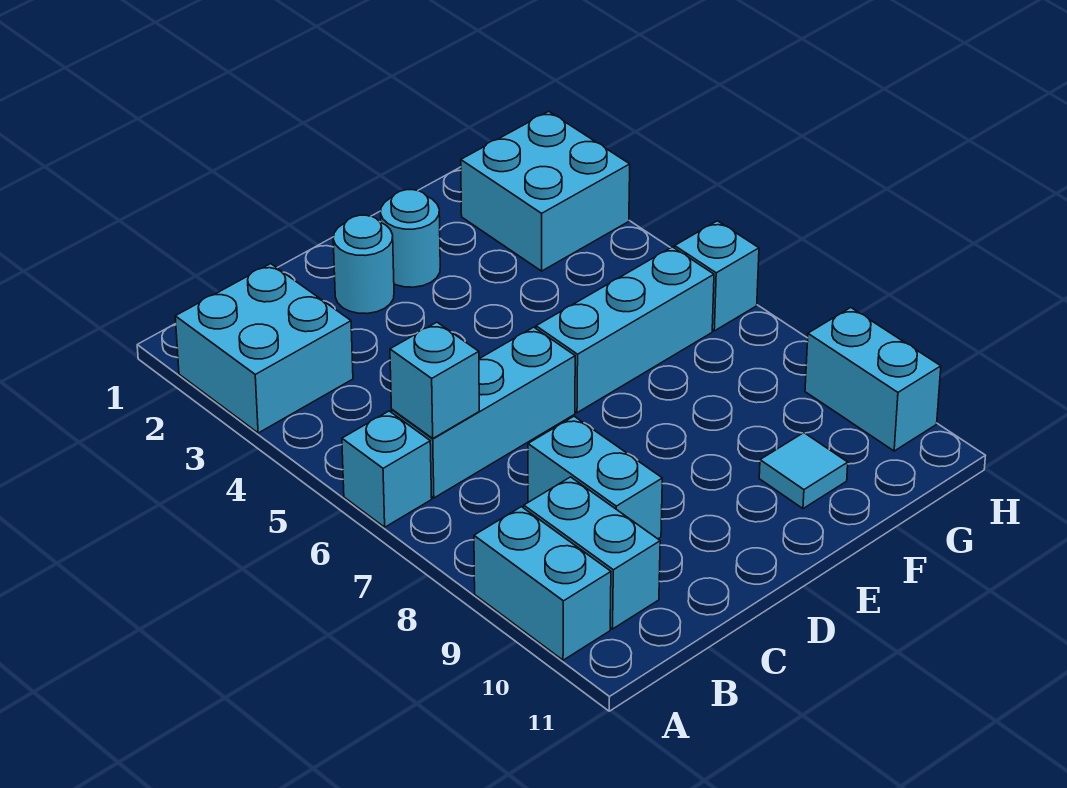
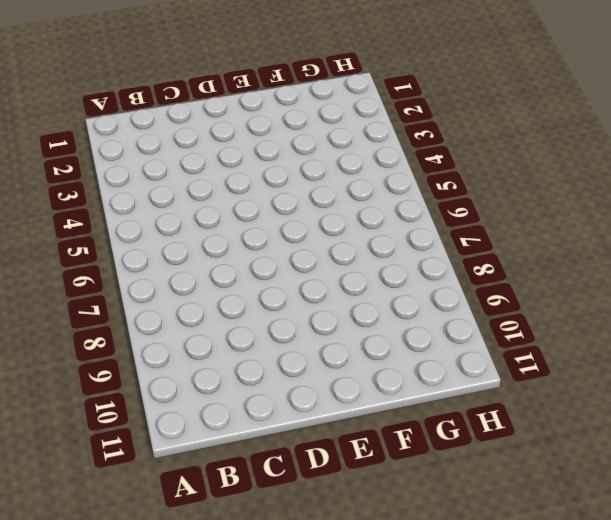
none -> cyan 2x2 brick [175,264,353,433]
none -> cyan 1x1 brick [342,411,432,527]
none -> cyan 1x2 brick [474,507,611,660]

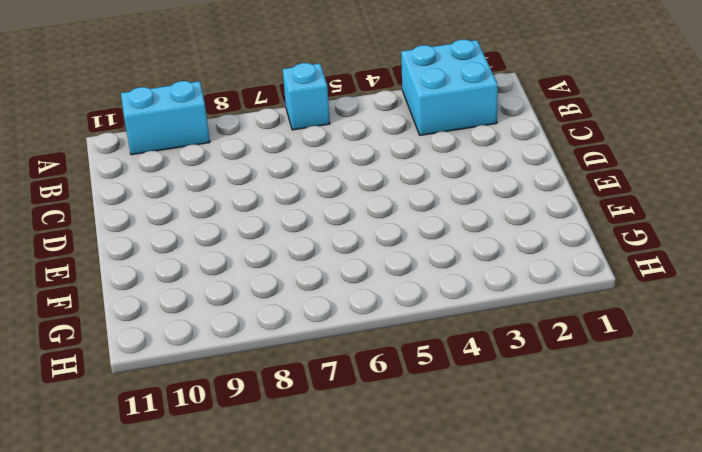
none -> cyan 1x3 brick [392,327,575,498]
none -> cyan 1x2 brick [524,477,660,629]
none -> cyan 1x2 brick [528,416,662,539]

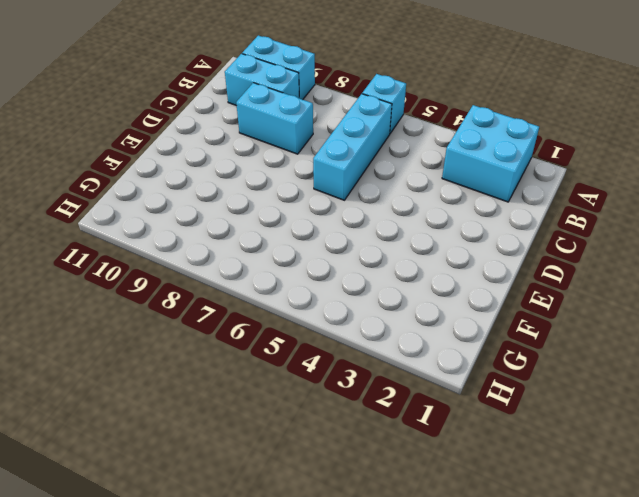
none -> cyan 1x1 round brick [333,215,394,314]
none -> cyan 1x1 round brick [381,190,440,287]
none -> cyan 1x3 brick [536,247,714,413]

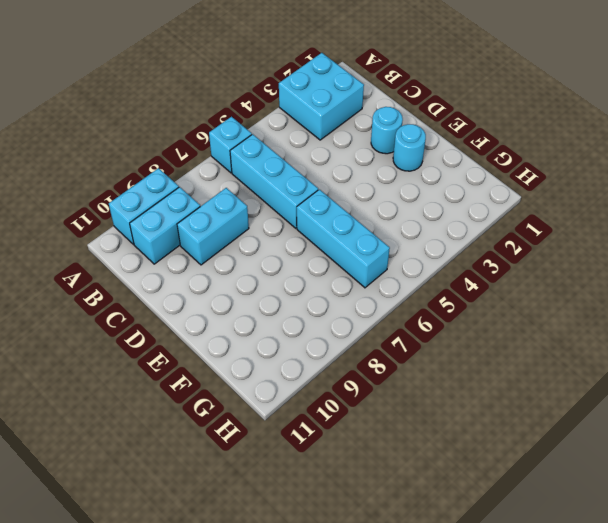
none -> cyan 1x1 tile [759,433,848,509]
none -> cyan 2x2 brick [461,111,630,271]
none -> cyan 1x1 brick [675,221,759,331]

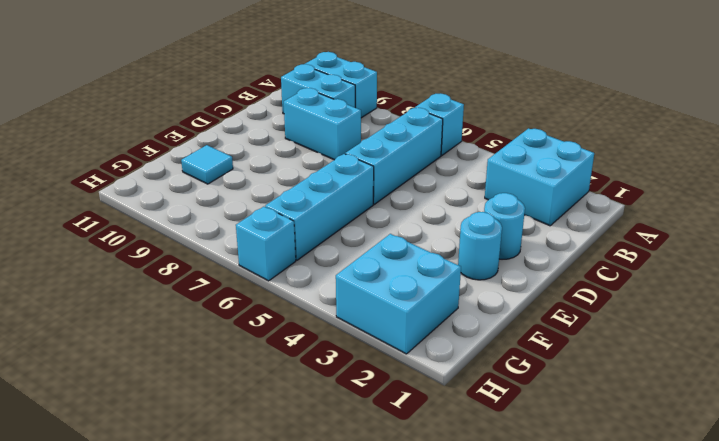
none -> cyan 1x2 brick [805,308,941,451]
none -> cyan 1x1 brick [390,322,479,438]

